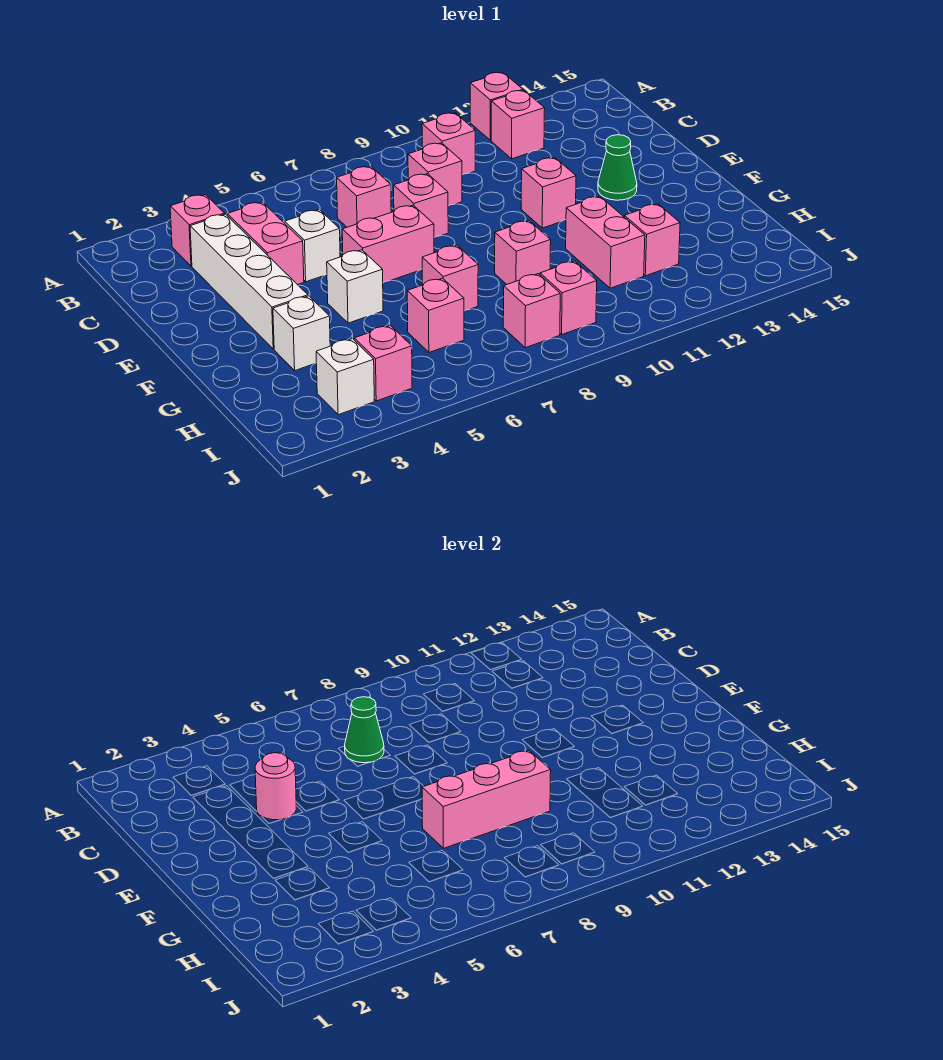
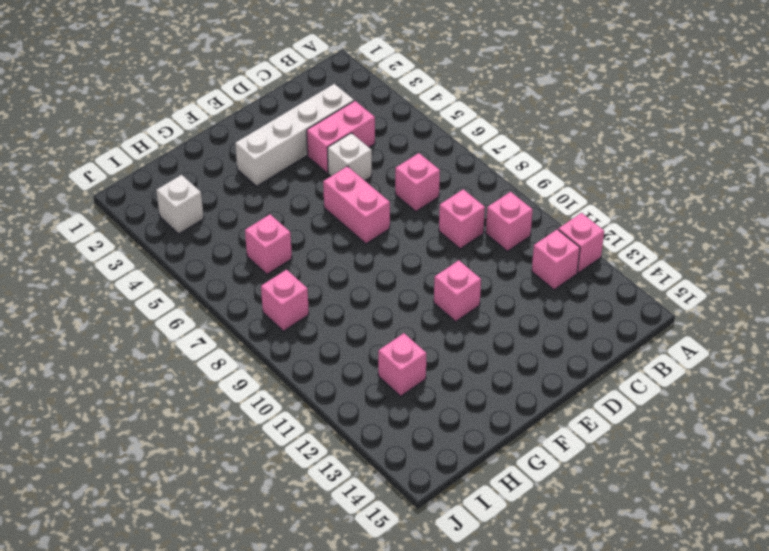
none -> pink 1x1 brick [170,195,225,266]
none -> pink 1x1 brick [394,174,448,238]
none -> green 1x1 cone [598,135,637,200]

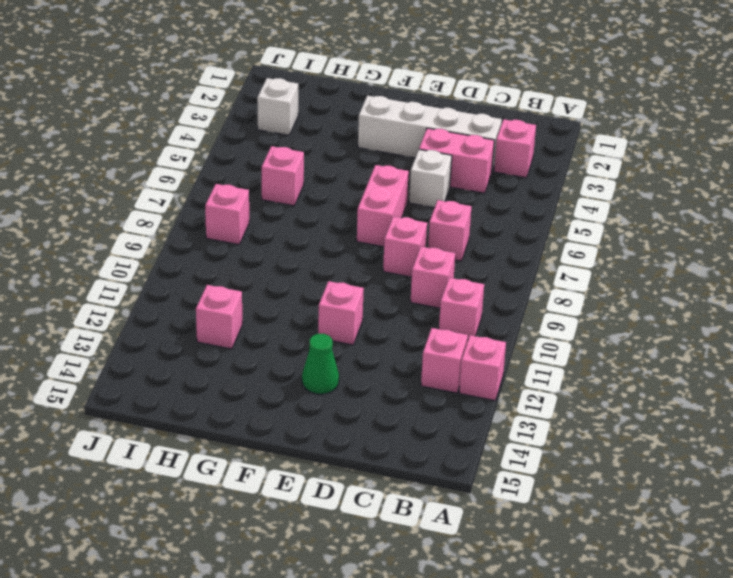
none -> white 1x1 brick [327,250,383,323]
none -> white 1x1 brick [273,296,330,370]
none -> pink 1x1 brick [422,245,478,311]

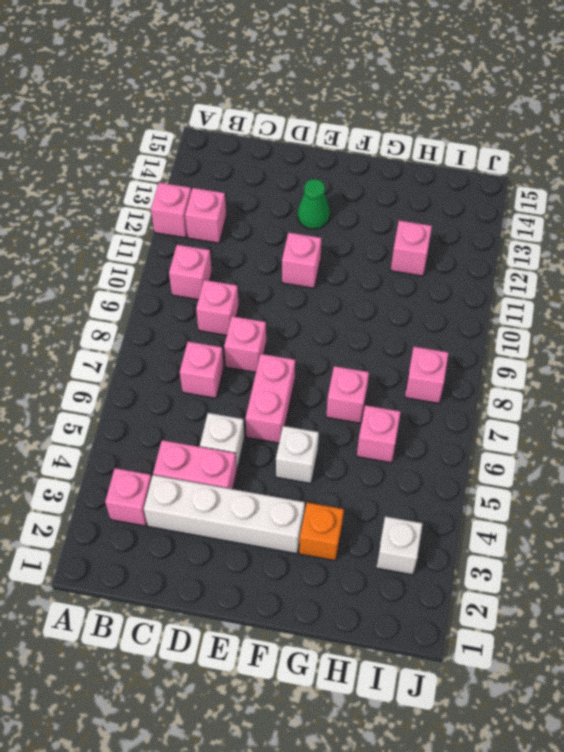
orange 1x1 brick [299,503,344,561] -> white 1x1 brick [273,296,330,370]
none -> pink 1x1 brick [495,221,551,284]
none -> pink 1x2 brick [566,196,645,288]
none -> pink 1x1 brick [354,325,412,401]

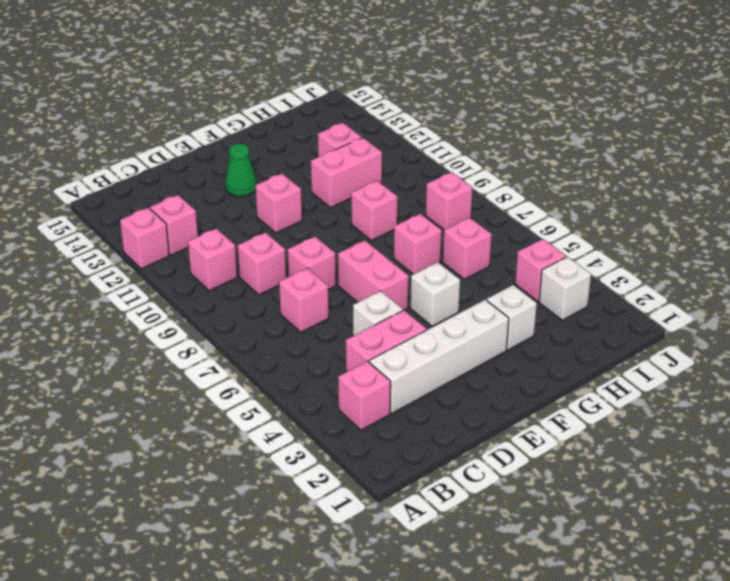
none -> pink 1x1 brick [540,261,597,334]
none -> green 1x1 cone [345,697,384,763]
none -> pink 1x1 round brick [255,753,296,820]

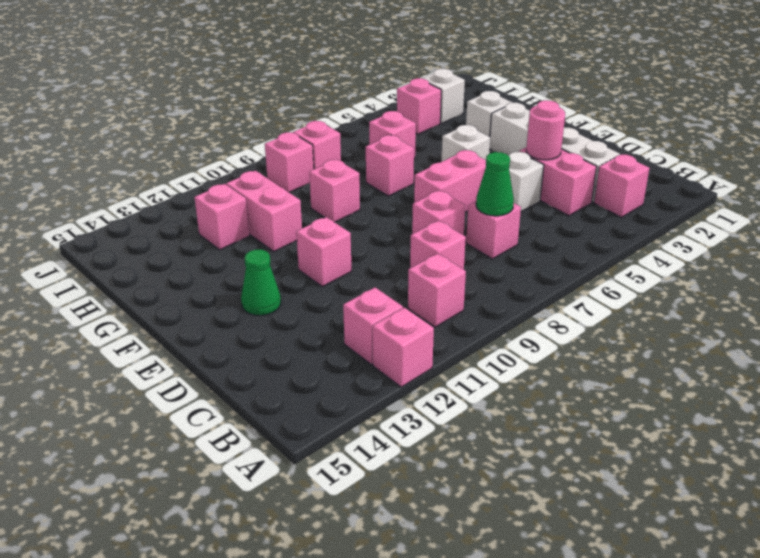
none -> pink 1x3 brick [422,751,551,848]

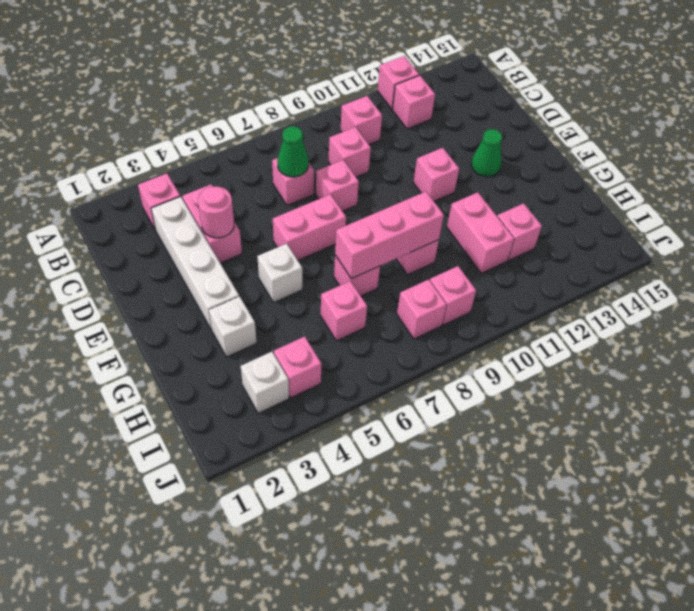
none -> white 1x1 brick [285,210,340,282]

